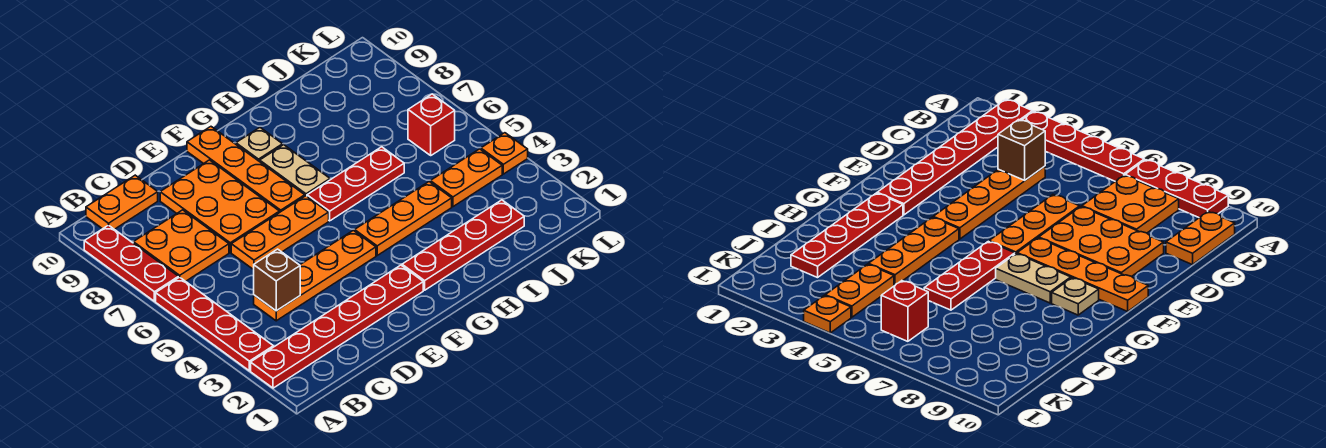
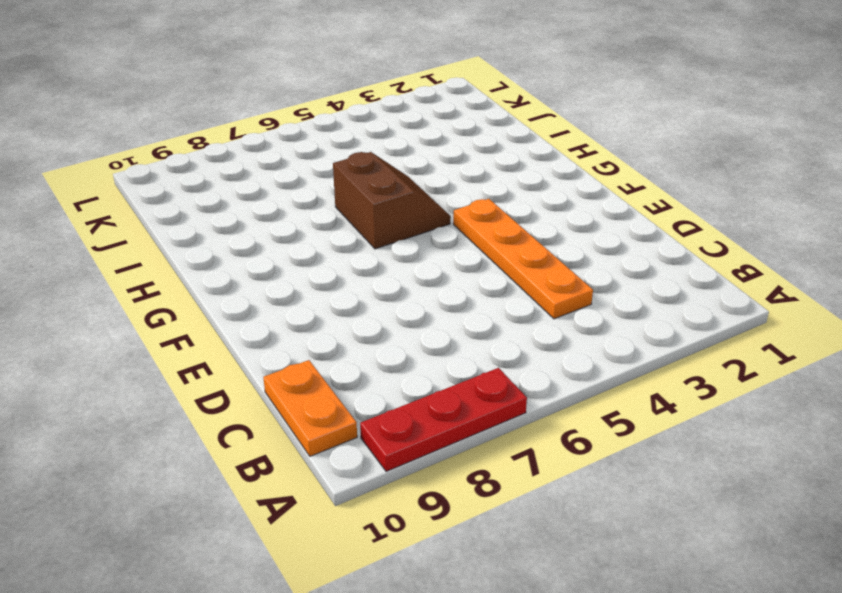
brown 2x2 slope [333,152,451,249] -> red 1x3 plate [307,147,404,221]
none -> red 1x6 plate [251,265,423,388]
none -> red 1x4 plate [156,277,273,371]
none -> orange 2x2 plate [133,210,229,281]

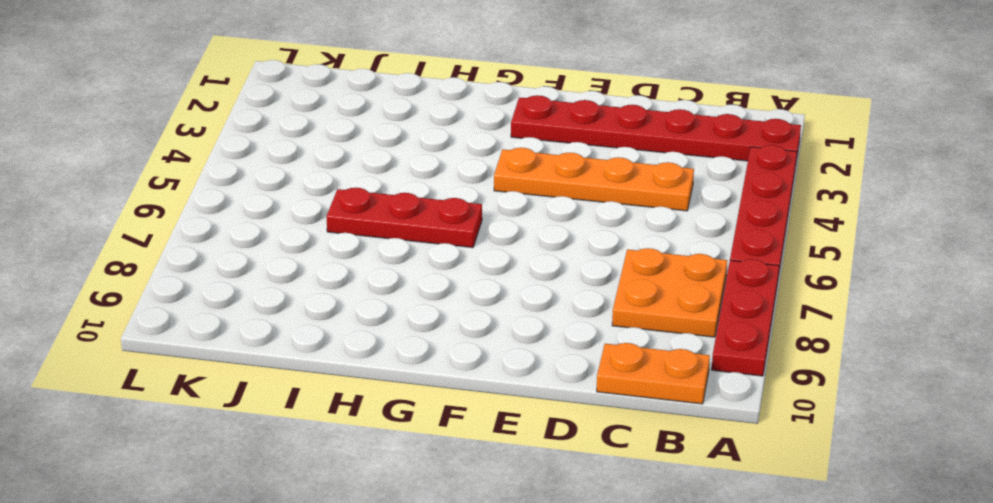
none -> orange 1x3 plate [231,196,329,270]
none -> orange 2x3 plate [160,160,280,252]
none -> orange 1x4 plate [187,127,305,212]

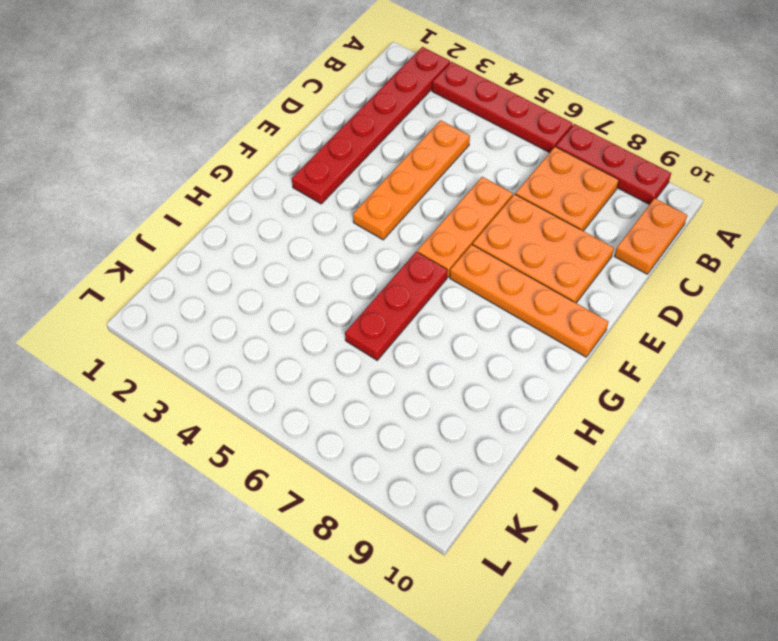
none -> red 1x4 plate [402,200,524,290]
none -> orange 1x3 plate [355,182,452,255]
none -> tan 1x2 plate [260,145,330,196]

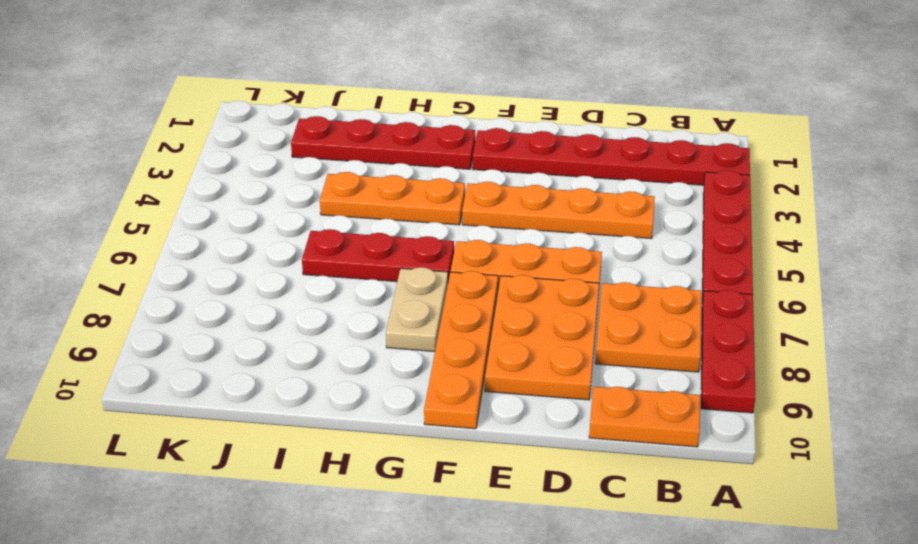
none -> tan 1x1 plate [236,128,283,162]
none -> orange 1x2 plate [430,149,502,207]
none -> red 1x1 brick [408,94,455,155]

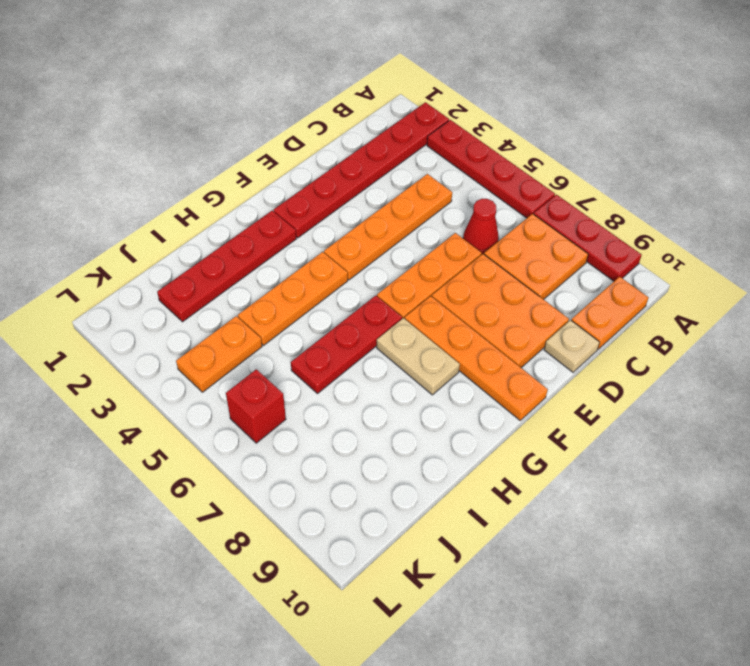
red 1x1 cone [463,199,499,255] -> none
tan 1x1 plate [544,320,600,372] -> tan 1x1 plate moved to [236,128,283,162]
none -> orange 1x1 plate [481,133,528,174]
none -> brown 1x1 brick [254,249,300,311]

